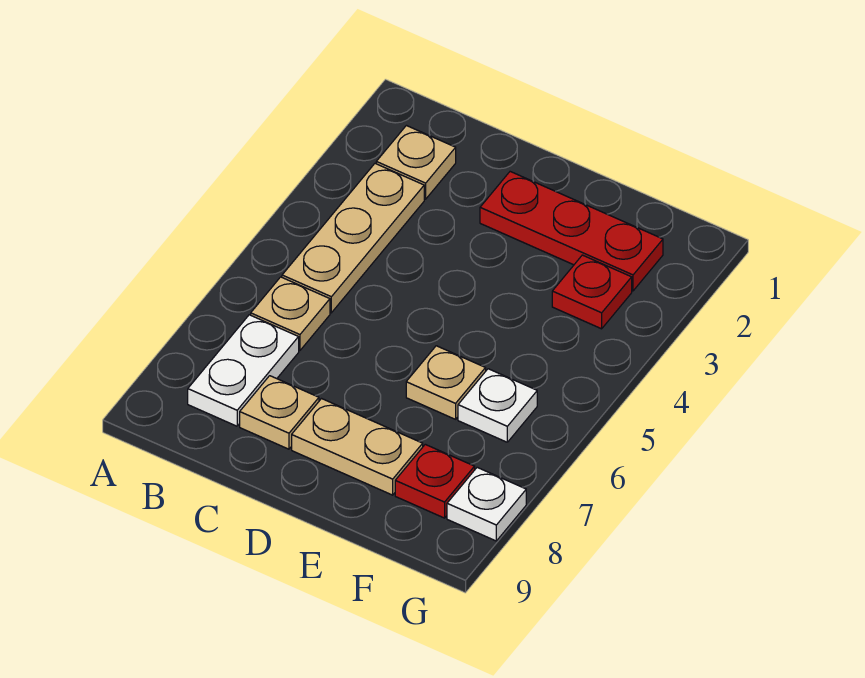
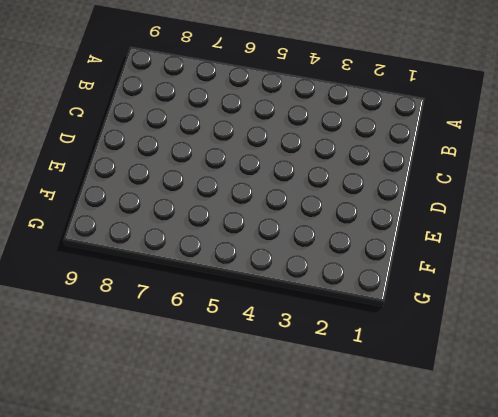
none -> tan 1x1 plate [376,126,456,199]
none -> tan 1x3 plate [282,164,424,313]
none -> tan 1x1 plate [251,277,330,351]

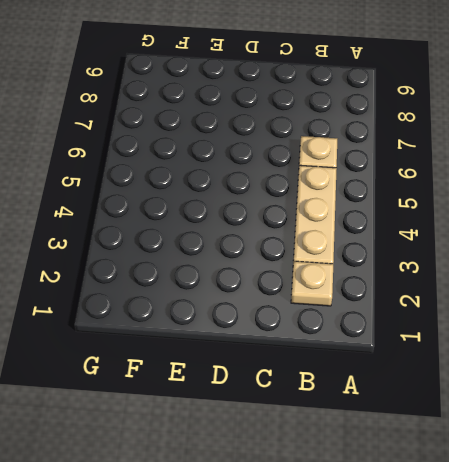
none -> white 1x2 plate [188,315,299,426]
none -> tan 1x1 plate [240,376,319,449]
none -> red 1x3 plate [480,172,663,291]

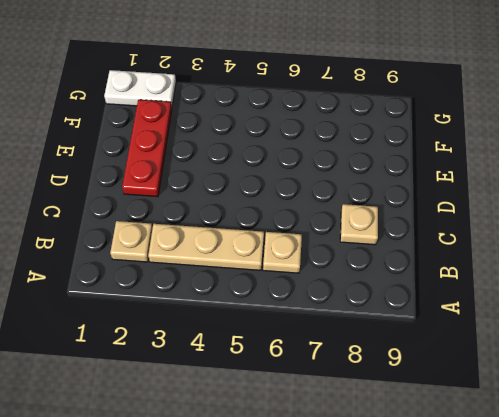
white 1x2 plate [104,70,176,107] -> white 1x2 plate moved to [188,315,299,426]
none -> tan 1x2 plate [292,399,423,495]
none -> tan 1x1 plate [406,346,486,419]
none -> red 1x1 plate [552,255,632,329]

